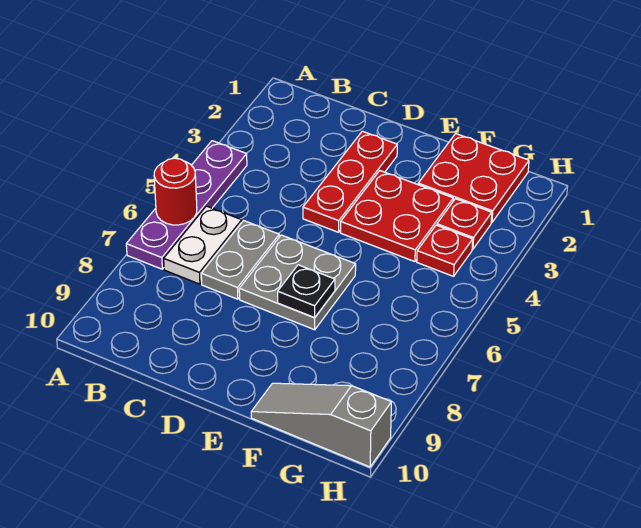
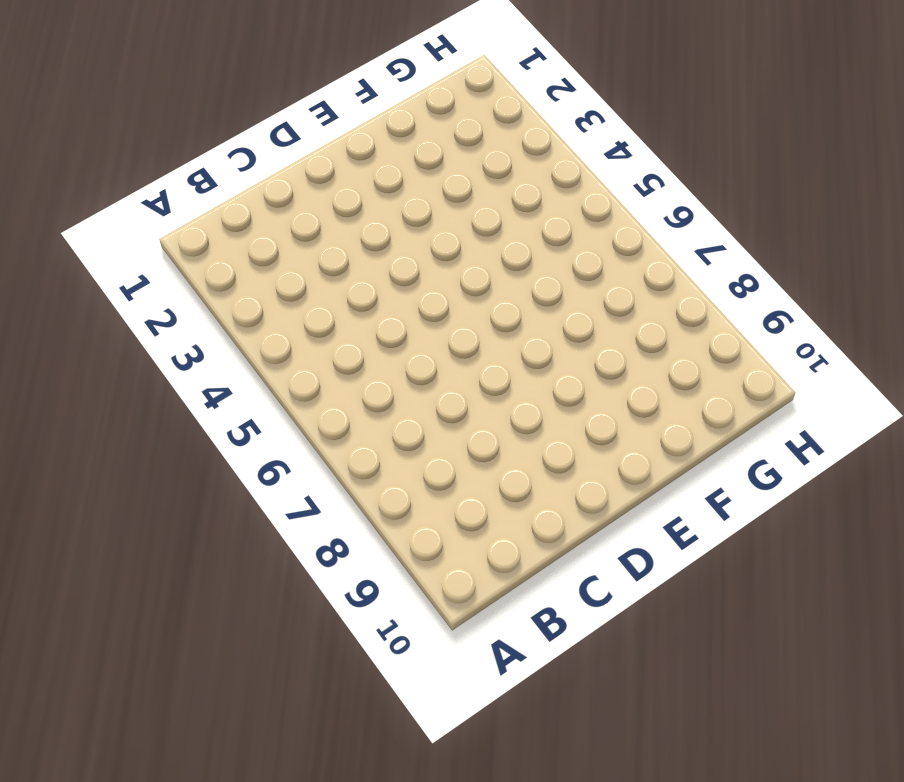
none -> purple 1x4 plate [126,141,247,269]
none -> white 1x2 plate [164,206,242,284]
none -> grey 1x2 plate [201,221,279,299]

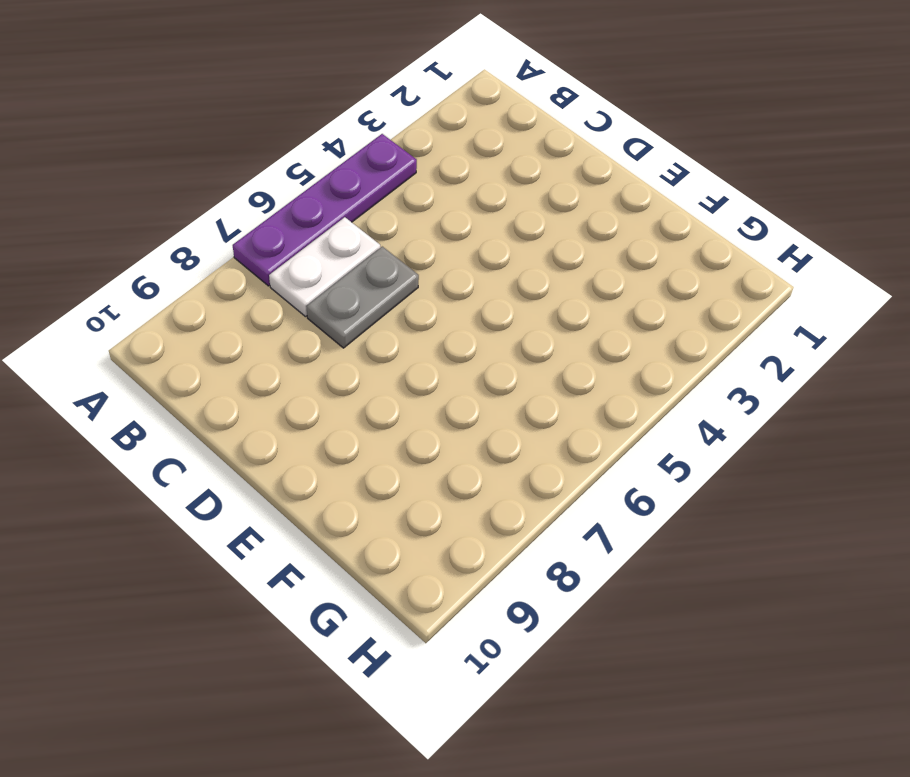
none -> red 1x3 plate [303,131,397,232]
none -> grey 2x2 plate [239,235,356,330]
none -> red 2x2 plate [341,171,453,262]

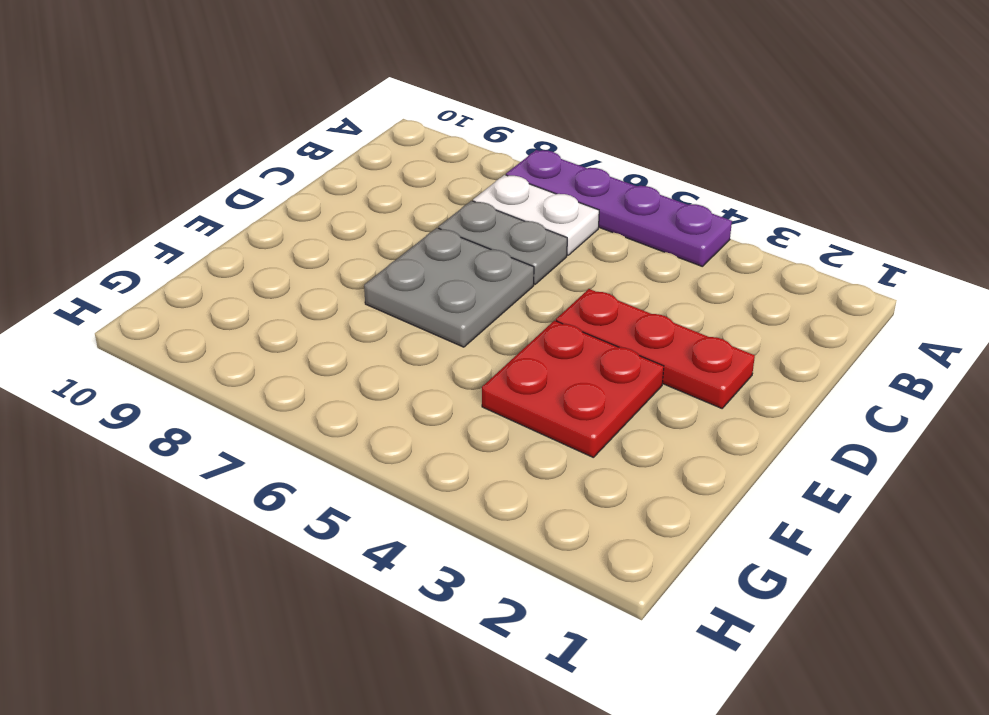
none -> red 2x2 plate [418,134,529,223]
none -> grey 1x3 slope [251,383,391,467]
none -> red 1x1 plate [437,199,492,249]

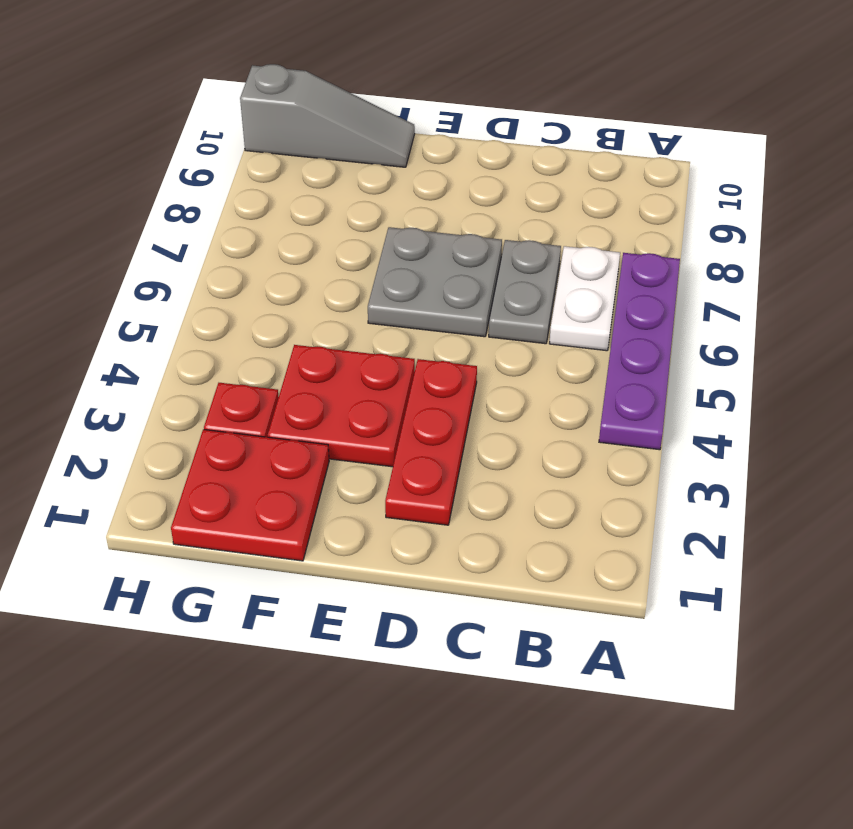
none -> red 1x1 plate [417,225,473,276]
none -> red 1x1 round brick [154,158,197,225]
none -> black 1x1 plate [278,265,335,318]

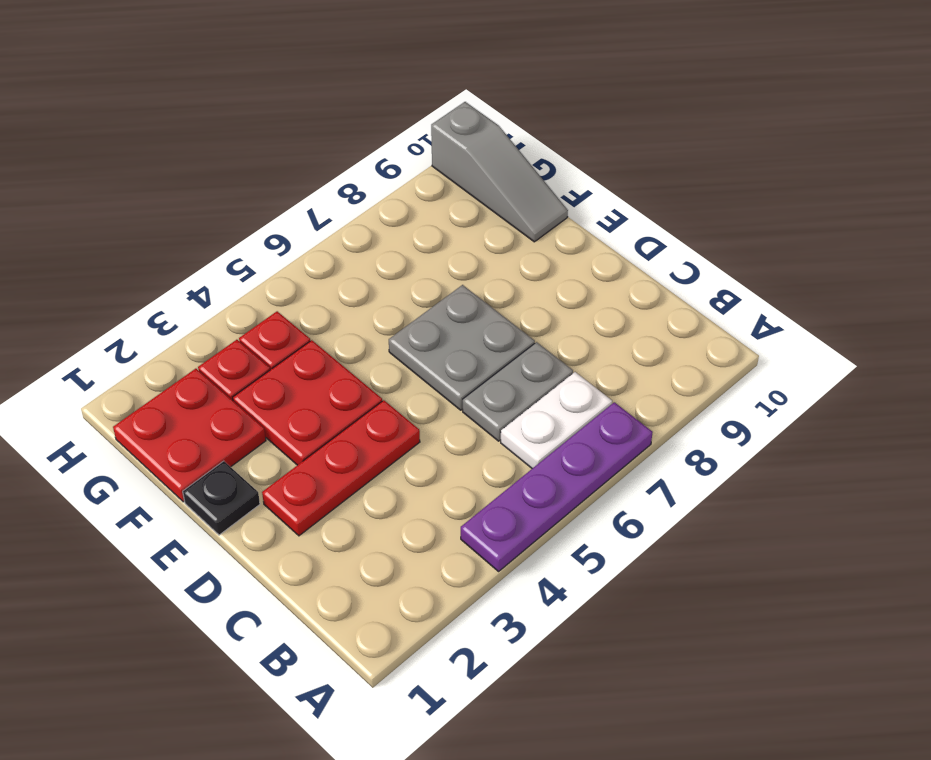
black 1x1 plate [183,461,260,535] -> black 1x1 plate moved to [278,265,335,318]
none -> red 1x1 round brick [154,158,197,225]

